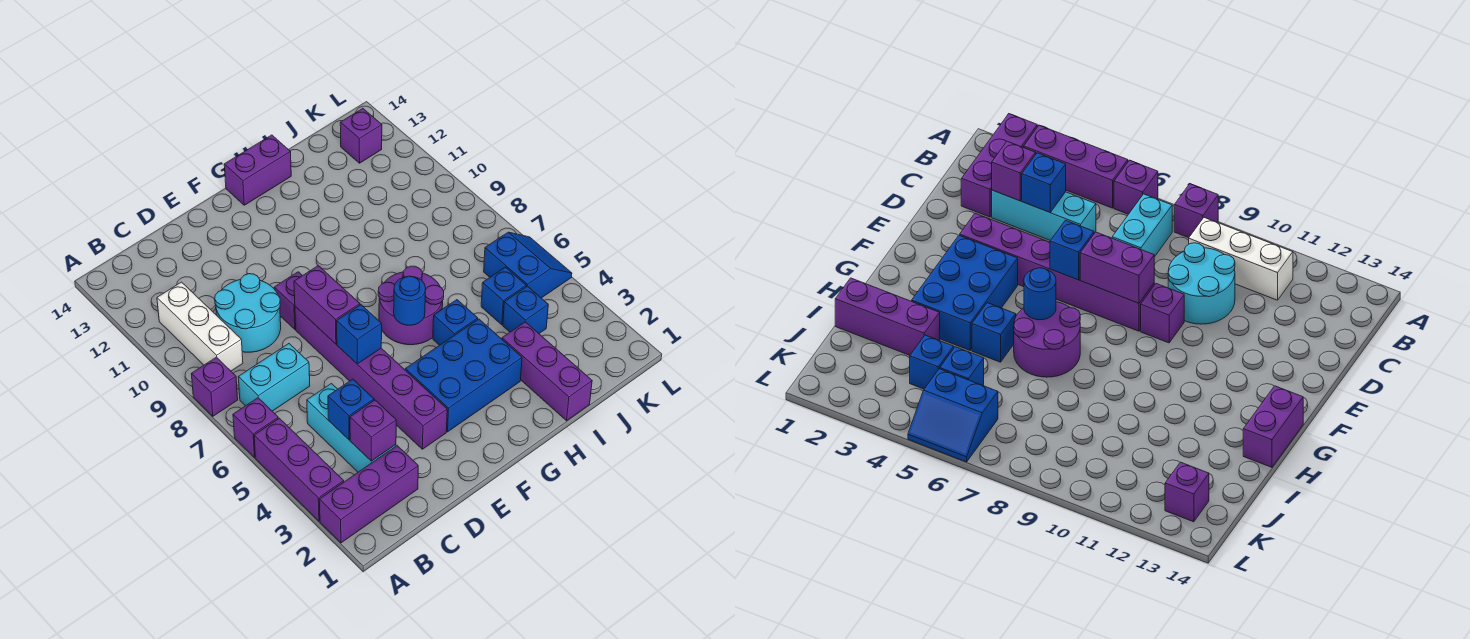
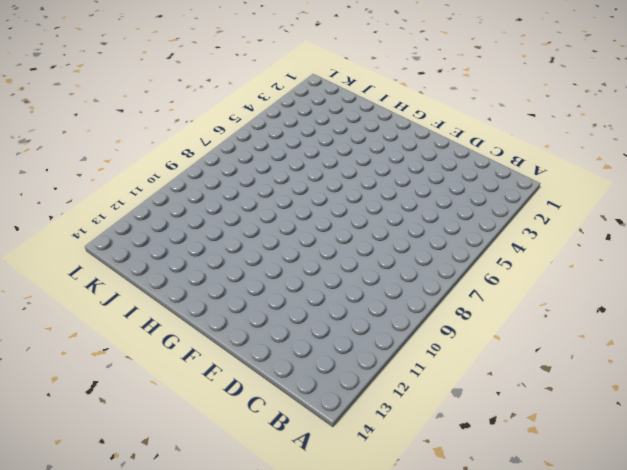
none -> purple 1x3 brick [319,446,418,543]
none -> purple 1x3 brick [254,418,344,521]
none -> purple 1x1 brick [233,398,278,457]

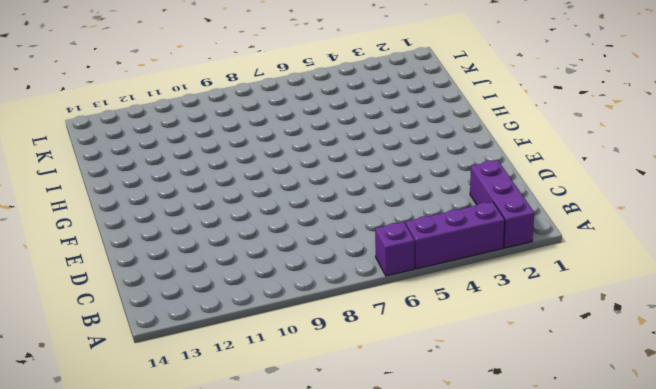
none -> purple 1x1 brick [191,357,238,416]
none -> cyan 1x2 brick [238,344,310,411]
none -> white 1x3 brick [157,282,243,371]

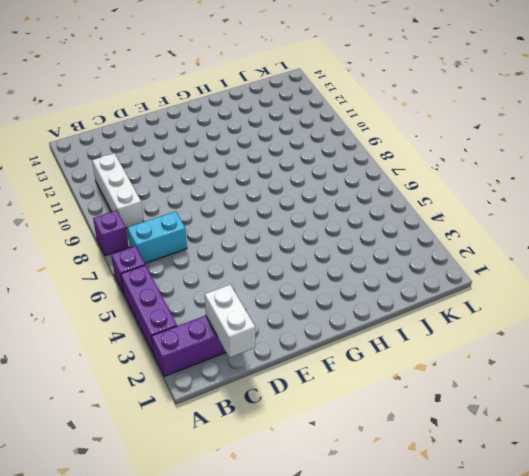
white 1x2 brick [205,285,255,358] -> none
none -> cyan 1x3 brick [307,384,396,472]
none -> cyan 2x2 round brick [215,274,281,352]
none -> purple 1x6 brick [295,307,447,449]

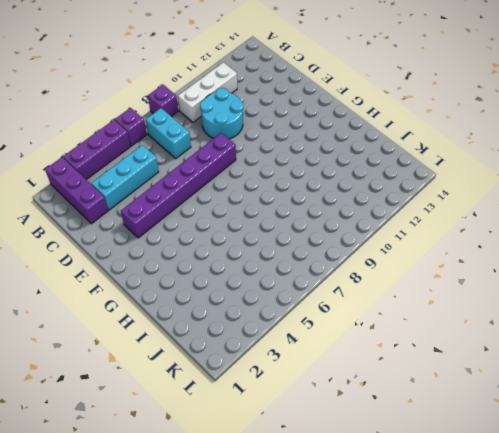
none -> purple 1x1 brick [274,272,302,329]
none -> blue 2x3 brick [405,319,522,432]
none -> purple 2x2 round brick [378,266,444,345]

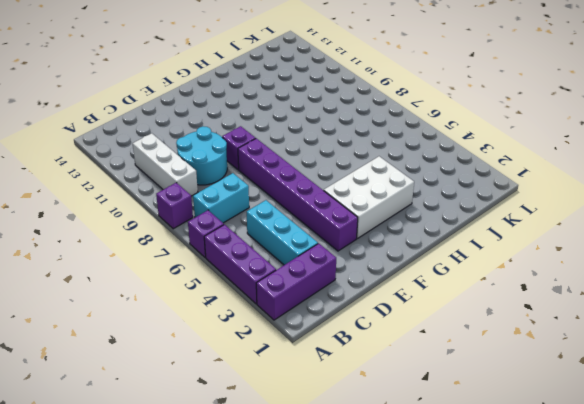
white 2x3 brick [323,156,414,239] -> blue 2x3 brick [405,319,522,432]
none -> purple 2x2 round brick [378,266,444,345]
none -> purple 1x2 brick [224,135,291,205]
none -> blue 1x1 brick [433,300,478,345]

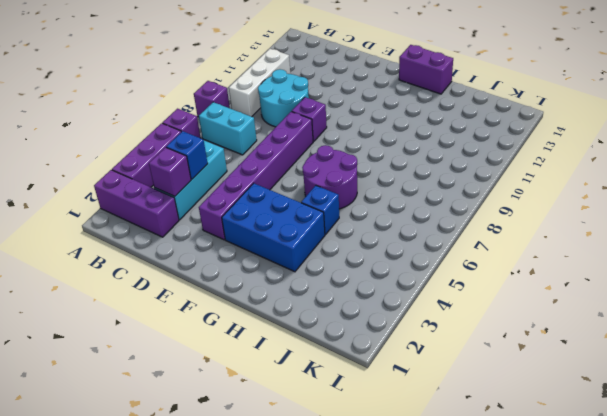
none -> purple 1x3 brick [502,322,592,421]
none -> blue 1x1 brick [503,286,548,333]
none -> blue 1x1 brick [481,267,526,325]

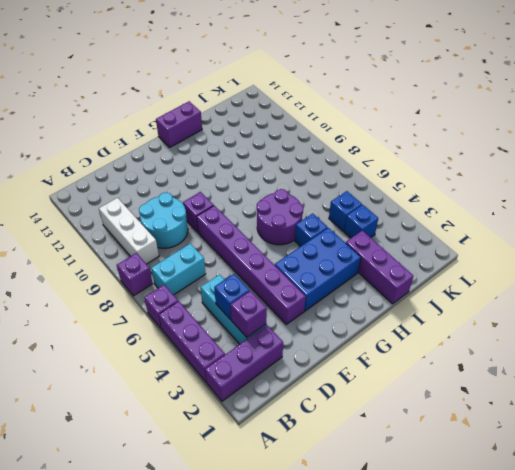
none -> blue 2x2 slope [484,232,572,298]
none -> purple 1x1 brick [340,109,382,163]
none -> blue 1x1 brick [337,305,382,364]

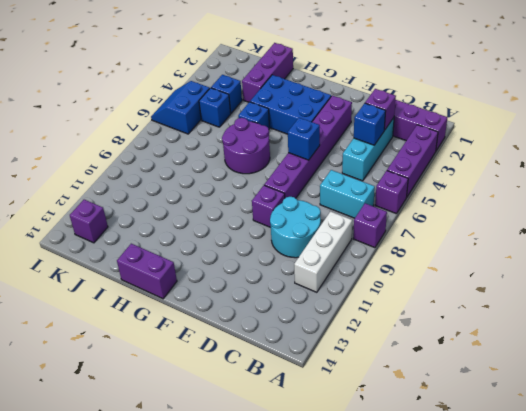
none -> purple 1x2 brick [294,266,360,344]
none -> blue 1x1 round brick [394,276,426,325]

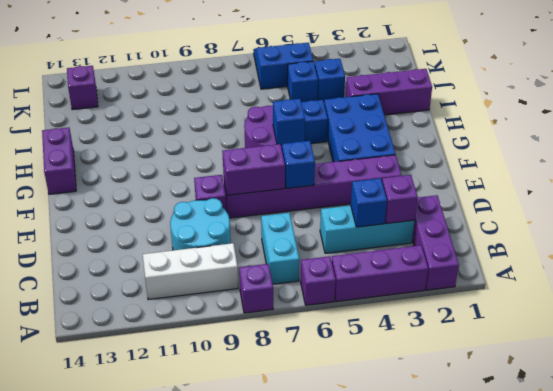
blue 1x1 brick [273,99,305,145] -> blue 1x1 round brick [394,276,426,325]

